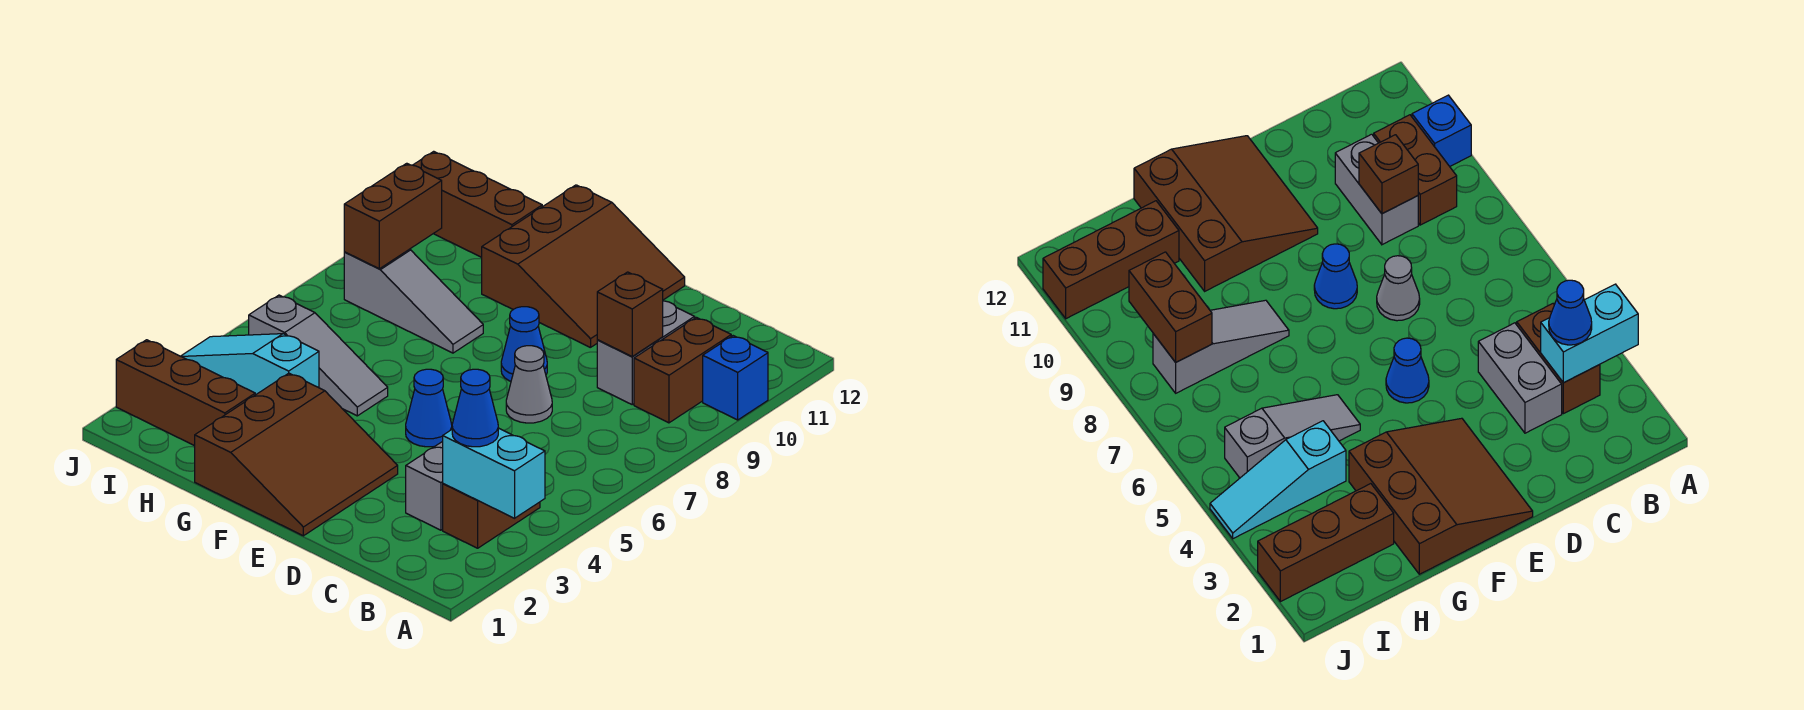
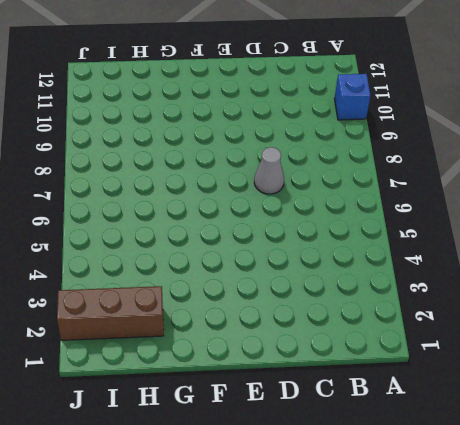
none -> brown 1x2 brick [443,484,540,548]
none -> brown 1x2 brick [634,317,731,423]
none -> grey 1x2 brick [406,441,443,530]

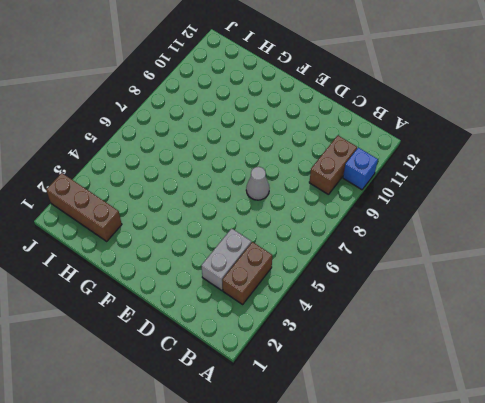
none -> grey 1x2 brick [597,301,695,404]
none -> brown 3x3 slope [195,373,398,536]
none -> blue 1x1 cone [406,369,452,447]

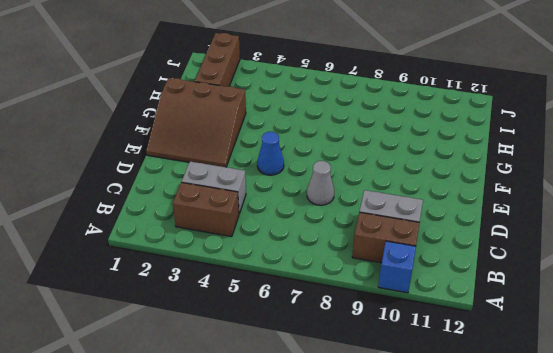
none -> blue 1x1 cone [501,307,547,381]
none -> brown 3x3 slope [482,185,685,348]
none -> grey 1x3 slope [249,295,388,416]

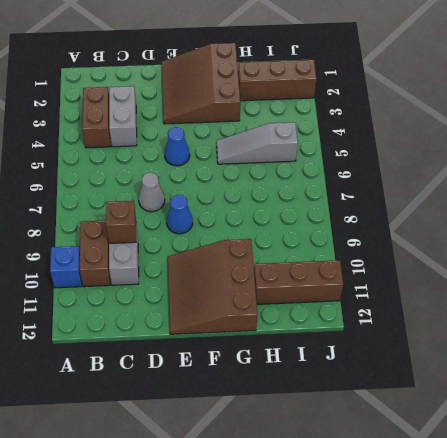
none -> grey 1x3 slope [344,249,483,353]
none -> cyan 1x3 slope [181,334,319,395]
none -> cyan 1x2 brick [443,428,545,518]

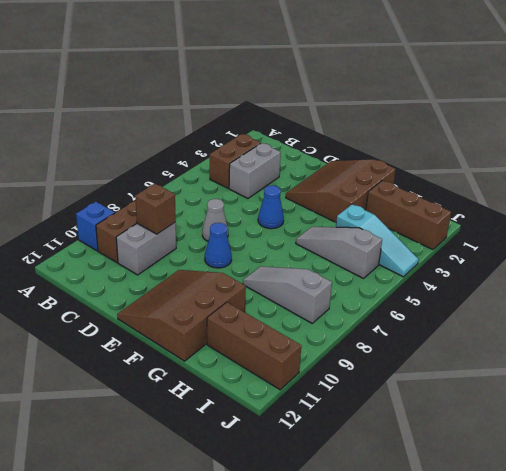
none -> cyan 1x2 brick [443,428,545,518]
none -> brown 1x2 brick [344,163,442,269]
none -> blue 1x1 cone [452,369,498,447]

